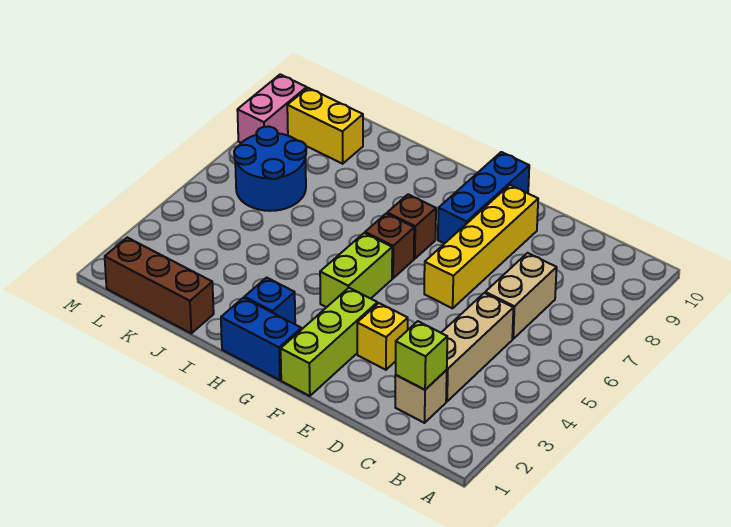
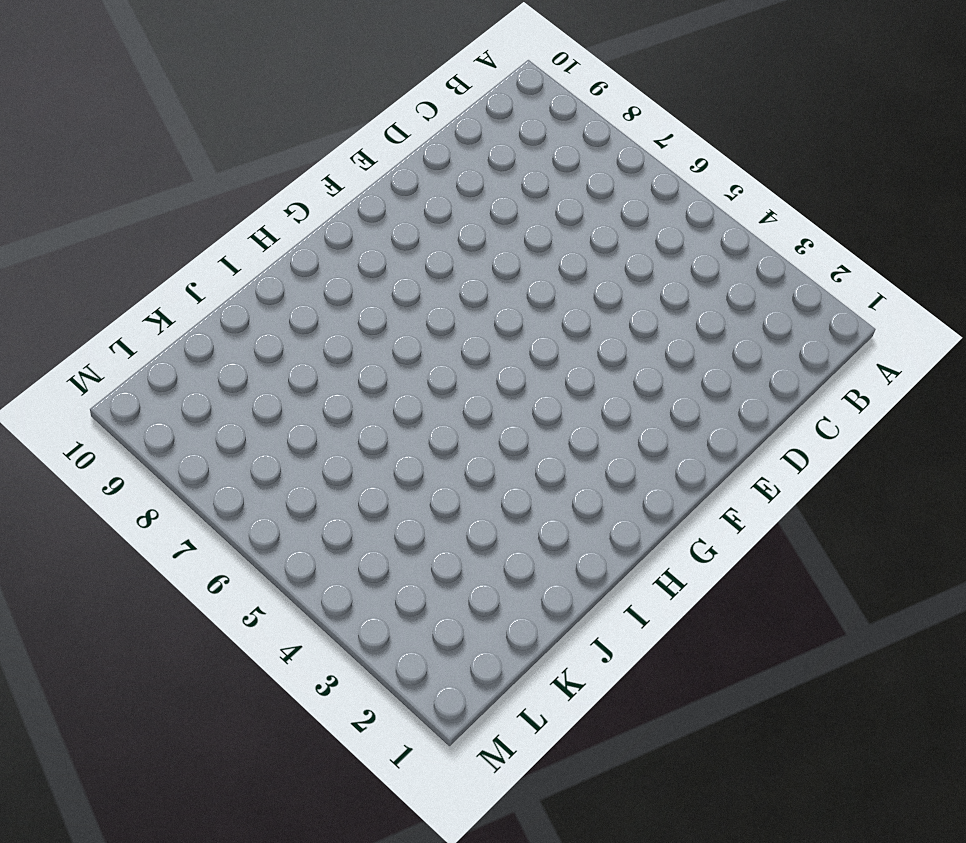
none -> tan 1x1 brick [395,370,447,423]
none -> tan 1x3 brick [441,293,513,401]
none -> tan 1x2 brick [485,253,557,339]

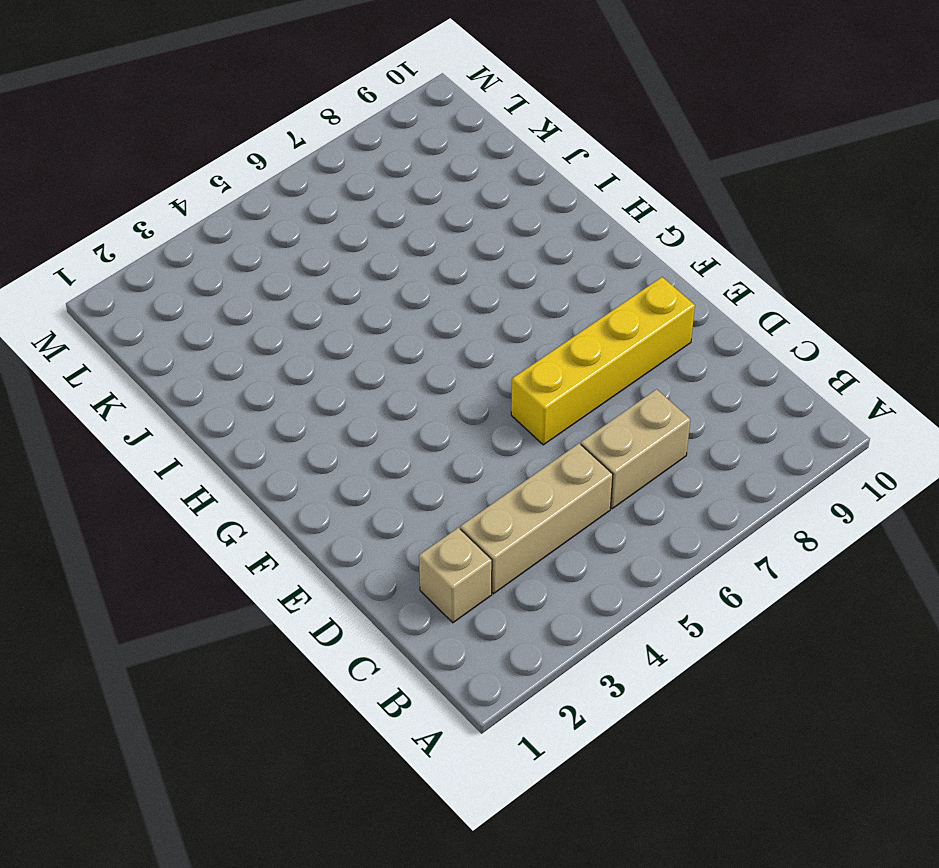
none -> yellow 1x1 brick [357,303,408,370]
none -> lime 1x3 brick [281,288,377,396]
none -> blue 1x3 brick [438,152,529,244]

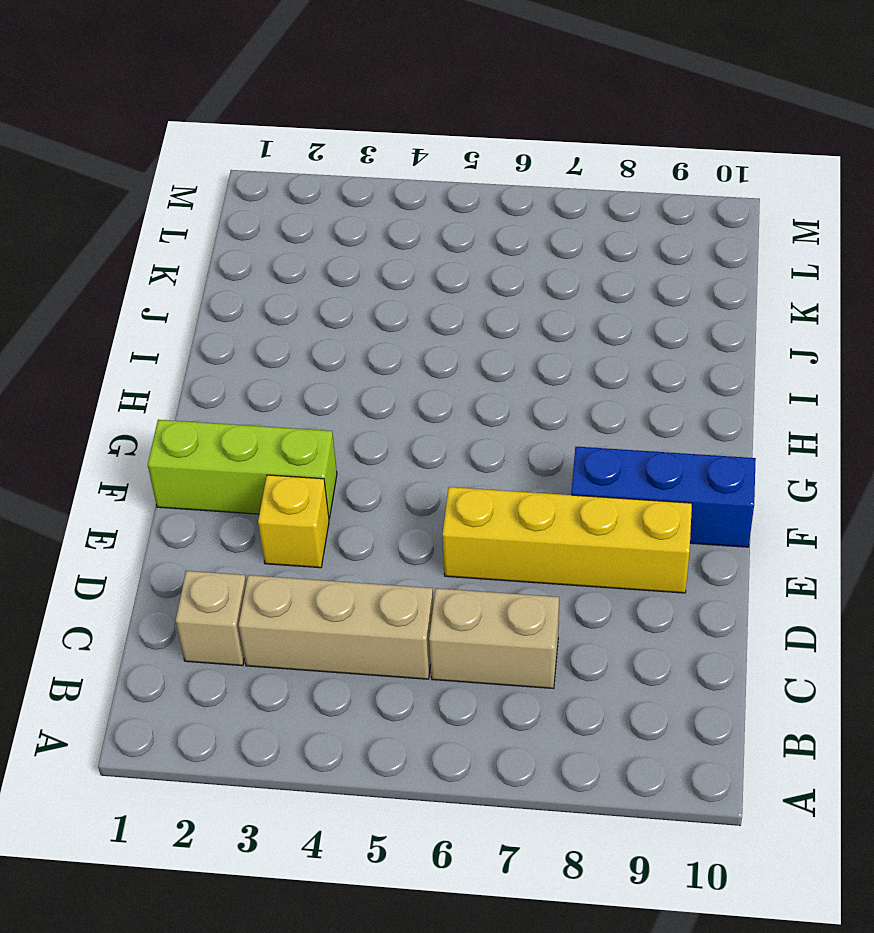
none -> blue 1x2 brick [221,298,301,380]
none -> lime 1x2 brick [320,233,392,307]
none -> brown 1x1 brick [365,214,414,278]

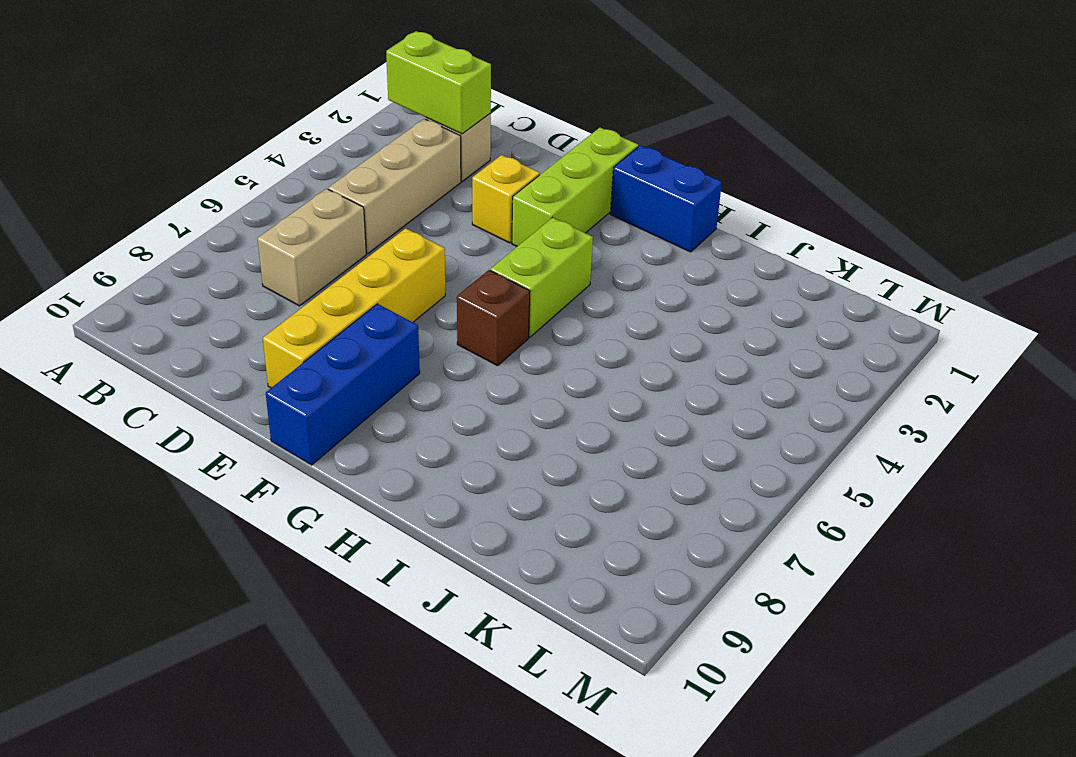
lime 1x2 brick [386,31,491,134] -> lime 1x1 brick [396,321,447,390]
none -> brown 1x1 brick [387,194,436,259]
none -> blue 1x1 brick [244,278,295,324]
none -> brown 1x3 brick [105,238,214,333]

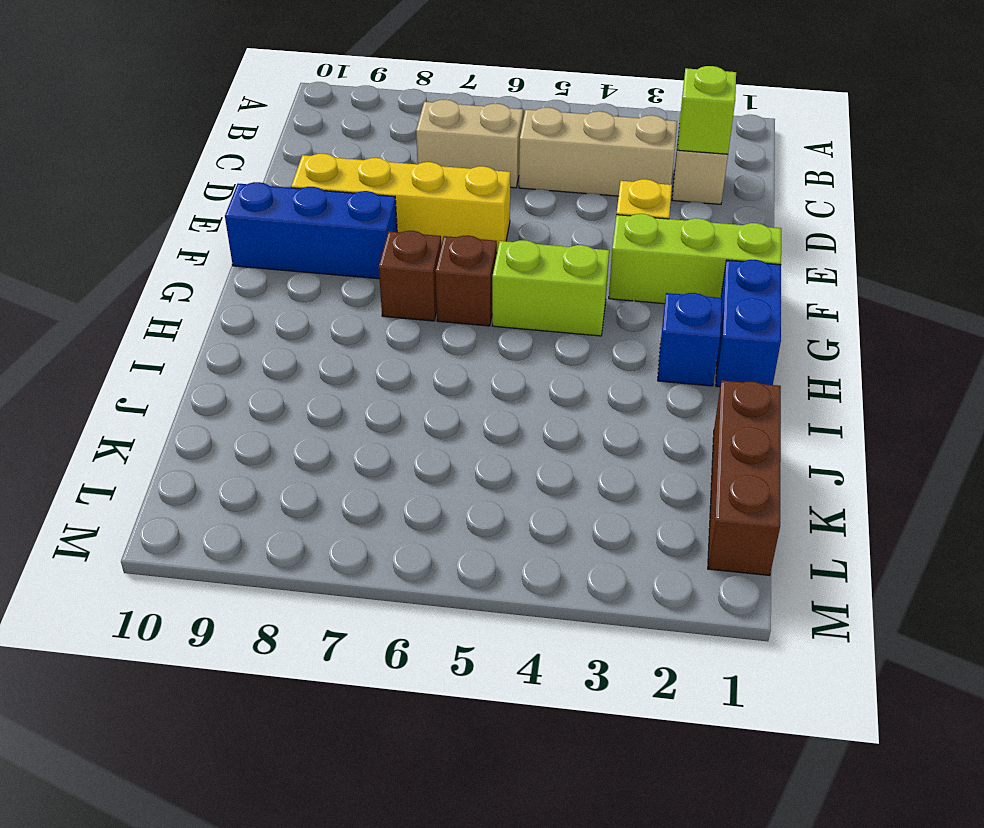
none -> blue 2x2 round brick [234,126,306,211]
none -> yellow 1x2 brick [287,88,363,164]
none -> pink 1x2 brick [237,74,307,143]

